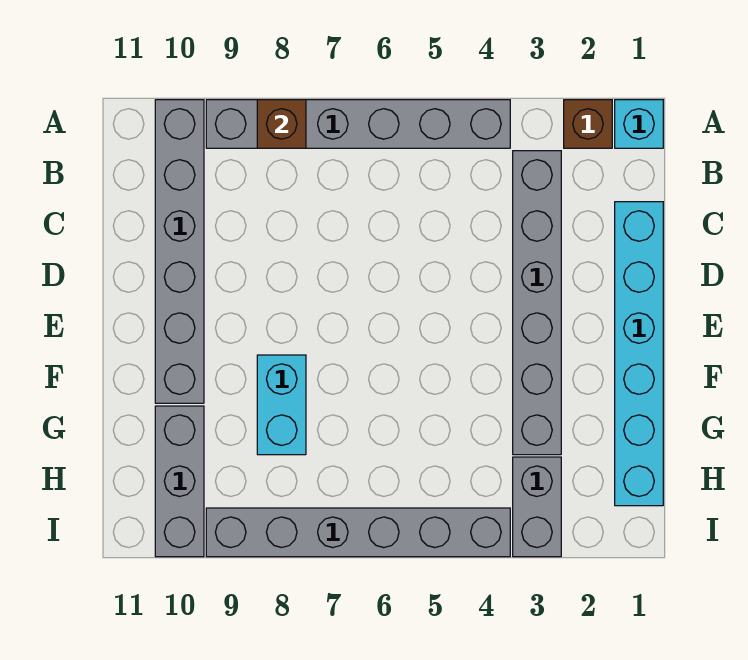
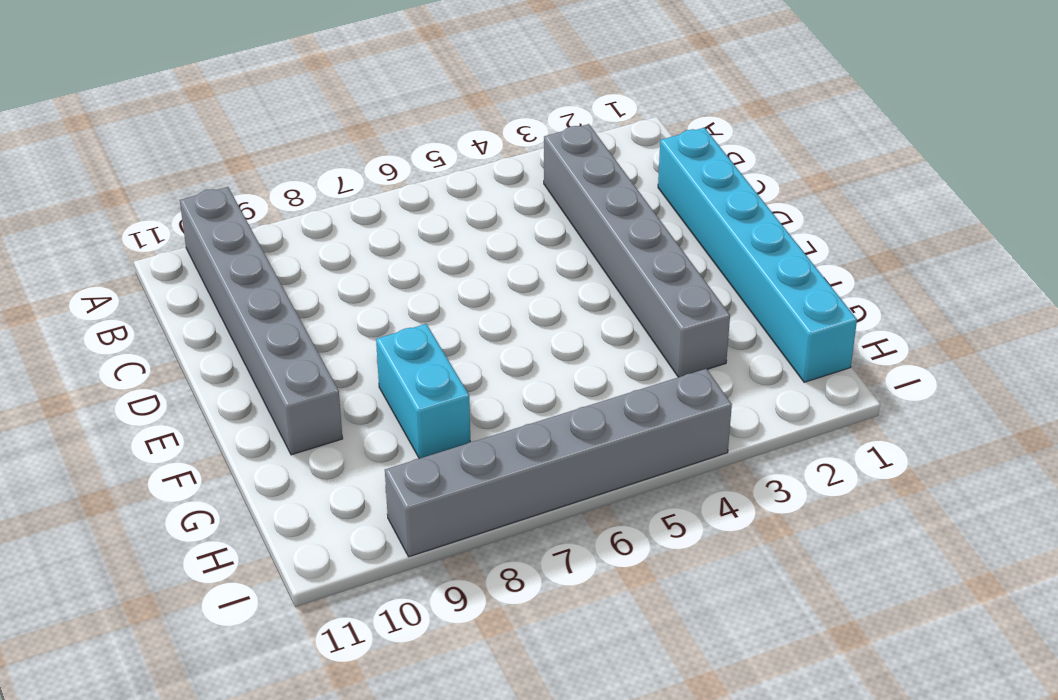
none -> cyan 1x1 brick [615,100,663,148]
none -> brown 1x1 brick [564,100,612,148]

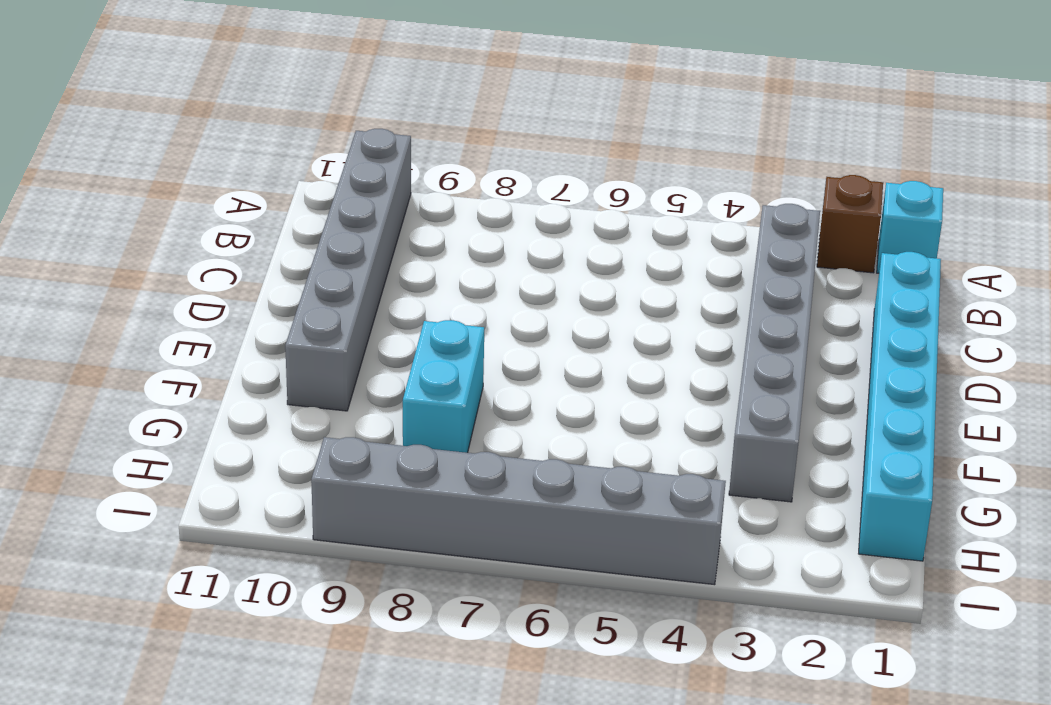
none -> grey 1x6 brick [206,100,510,148]
none -> grey 1x3 brick [155,406,204,557]

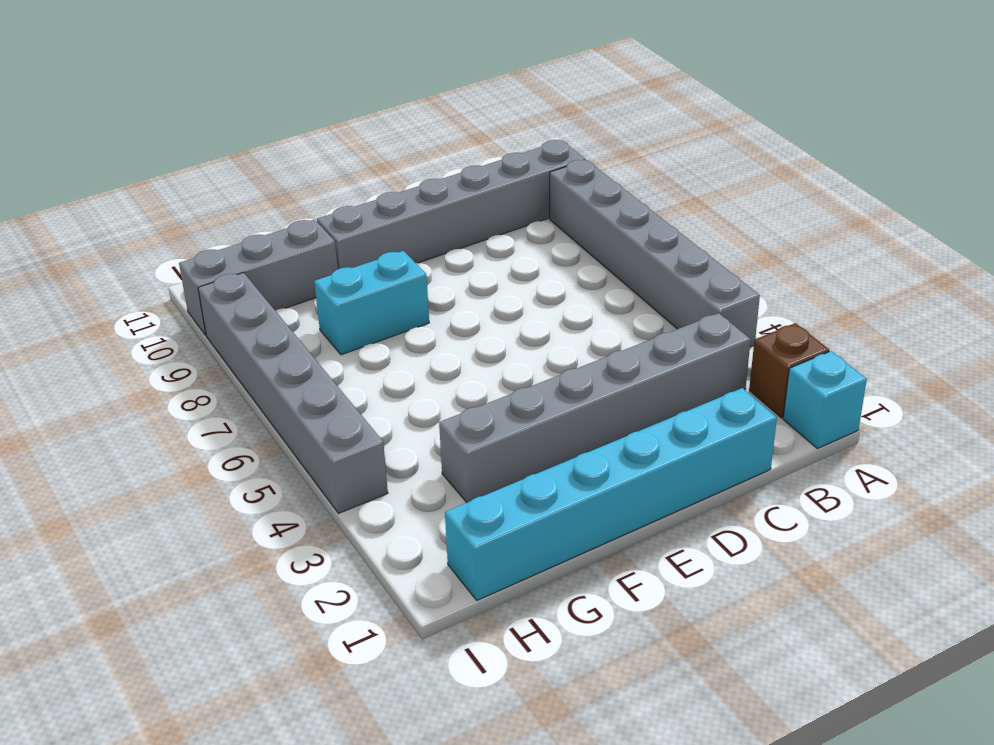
none -> grey 1x2 brick [513,457,561,557]
none -> brown 1x1 brick [257,100,306,148]

